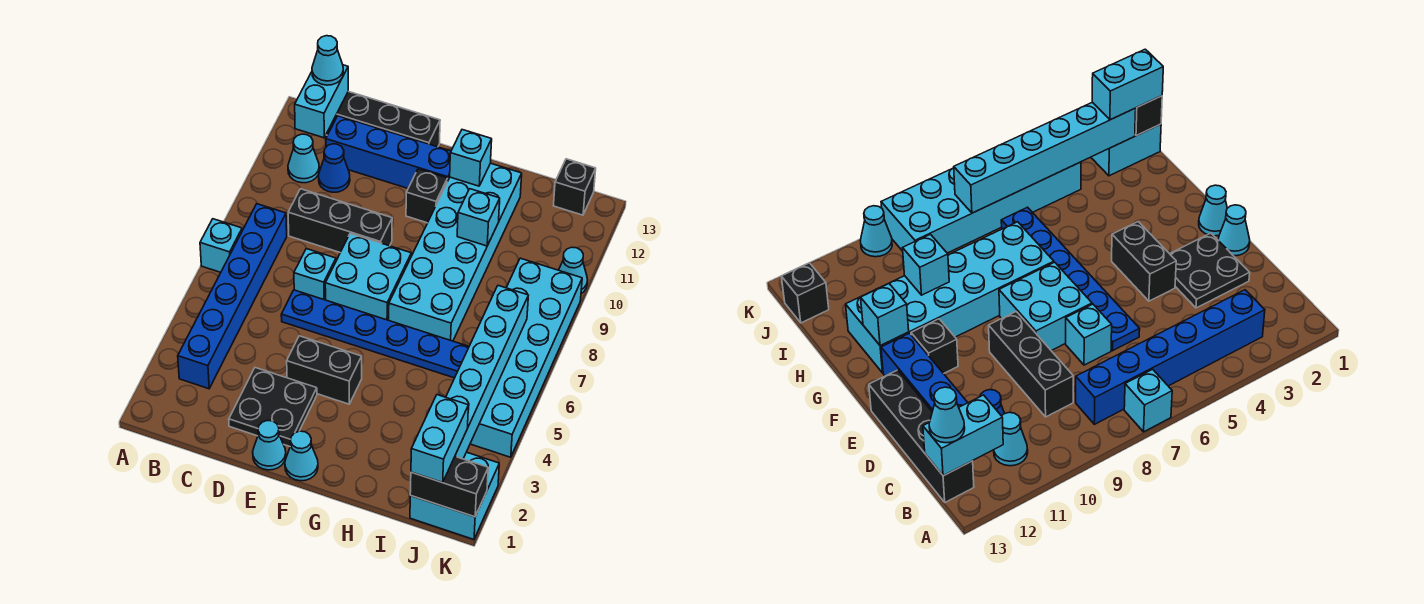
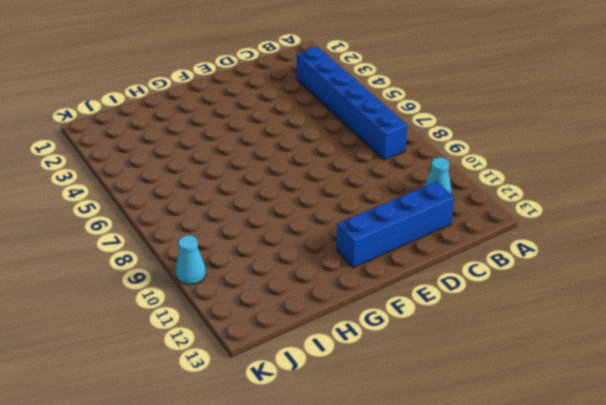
none -> cyan 1x1 brick [200,219,242,272]
none -> black 1x4 brick [326,91,440,147]
none -> black 1x3 brick [288,189,392,252]

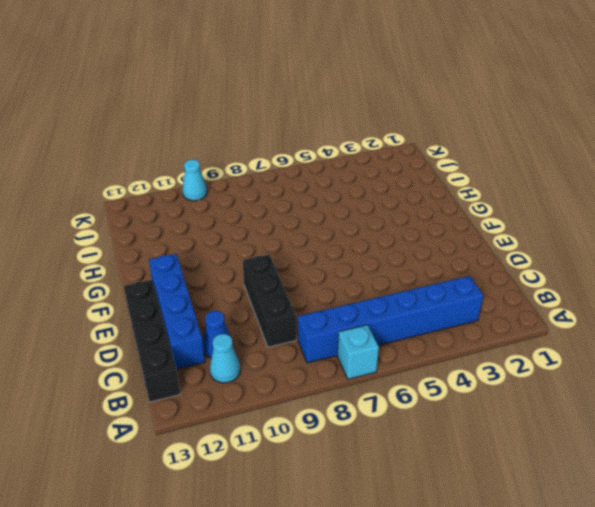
none -> black 2x2 plate [229,368,317,446]
none -> blue 1x6 plate [281,290,469,378]
none -> cyan 1x1 brick [294,249,336,300]

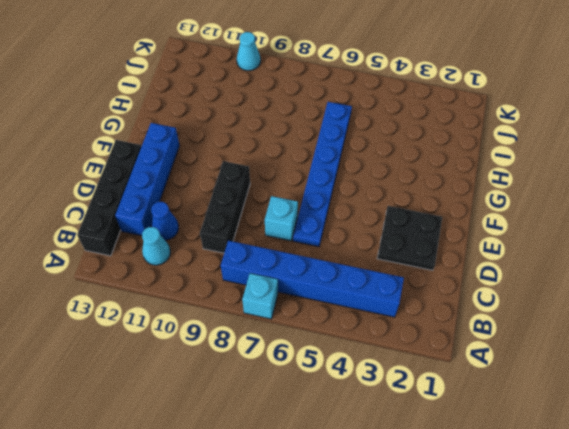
none -> cyan 1x1 cone [253,421,286,470]
none -> black 1x2 brick [287,336,362,404]
none -> cyan 2x2 brick [325,233,411,320]

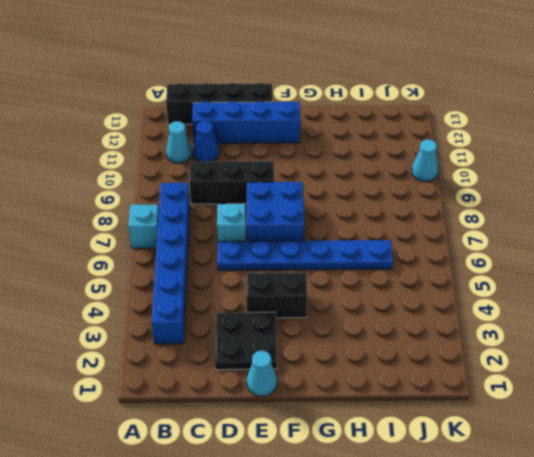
blue 2x2 brick [247,182,304,241] -> cyan 2x2 brick [325,233,411,320]
none -> cyan 1x1 cone [285,431,318,481]
none -> black 1x1 brick [406,169,448,223]
none -> cyan 2x6 brick [389,163,522,341]

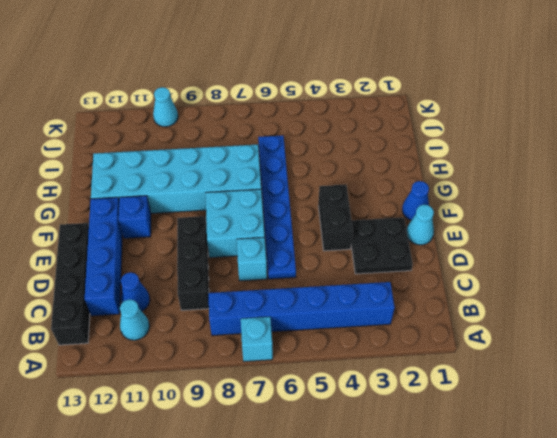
blue 1x1 cone [402,181,429,220] -> cyan 1x1 cone [285,431,318,481]
blue 1x1 brick [119,196,151,238] -> black 1x1 brick [406,169,448,223]
none -> cyan 2x2 brick [410,452,499,539]
none -> cyan 2x6 brick [470,258,582,457]
none -> black 1x1 brick [553,159,596,215]

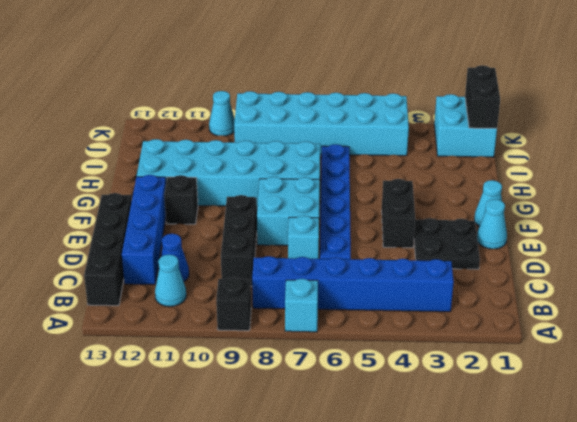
black 1x1 brick [216,277,251,331] -> black 1x1 brick moved to [553,159,596,215]
none -> cyan 1x2 brick [295,65,348,138]
none -> cyan 1x1 brick [450,130,492,186]
none -> cyan 1x1 brick [457,189,500,246]

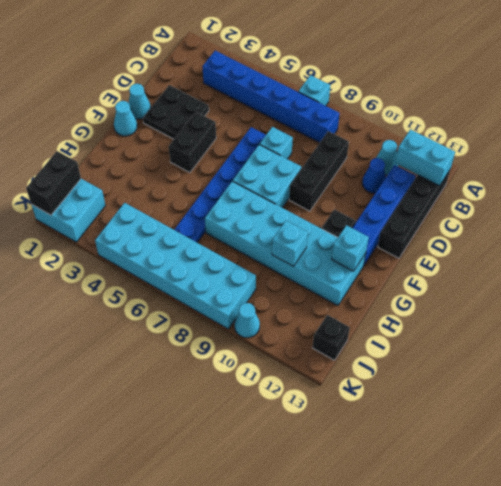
none -> cyan 1x6 brick [446,286,528,459]
none -> cyan 1x1 cone [312,36,343,85]
none -> cyan 1x2 brick [411,395,468,483]

